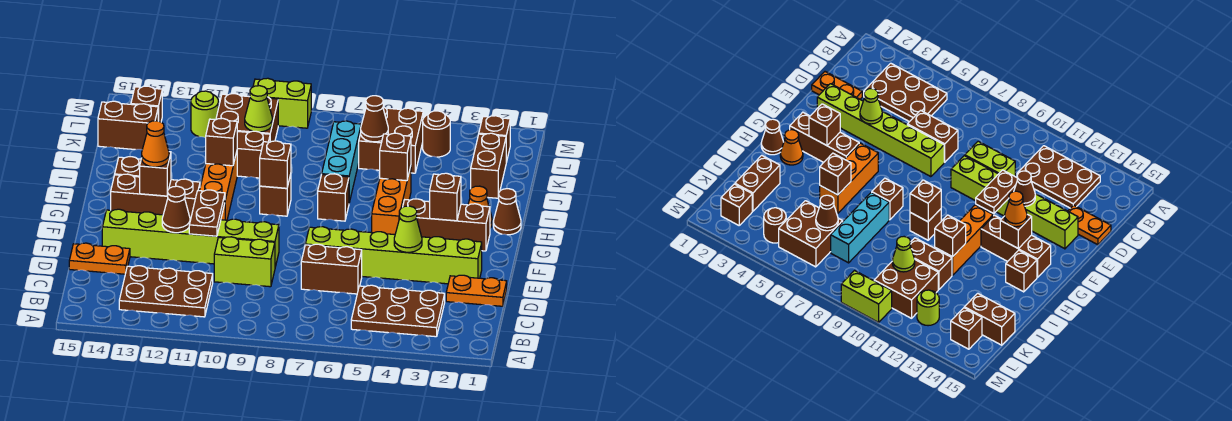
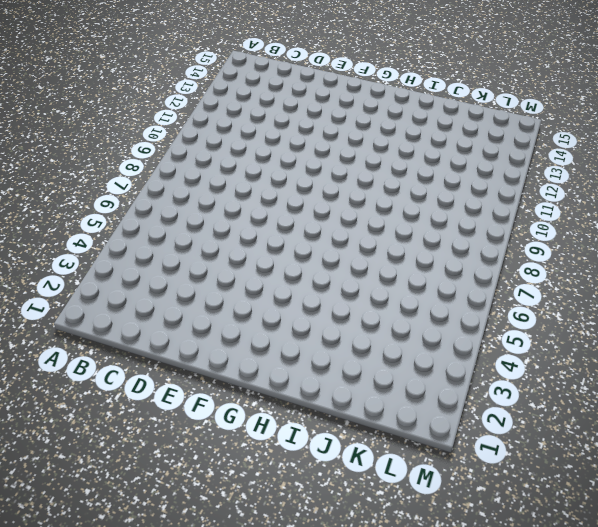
none -> brown 2x3 plate [351,285,445,337]
none -> brown 2x3 plate [119,266,213,317]
none -> orange 1x2 plate [446,275,507,306]
none -> brown 1x2 brick [301,244,362,294]

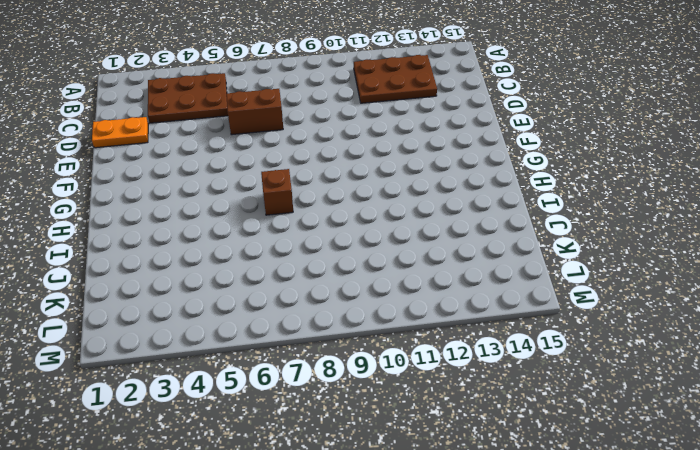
none -> lime 1x2 brick [214,237,275,287]
none -> orange 1x2 plate [69,243,130,274]
none -> lime 1x6 brick [305,227,482,284]
none -> lime 1x6 brick [102,209,279,267]

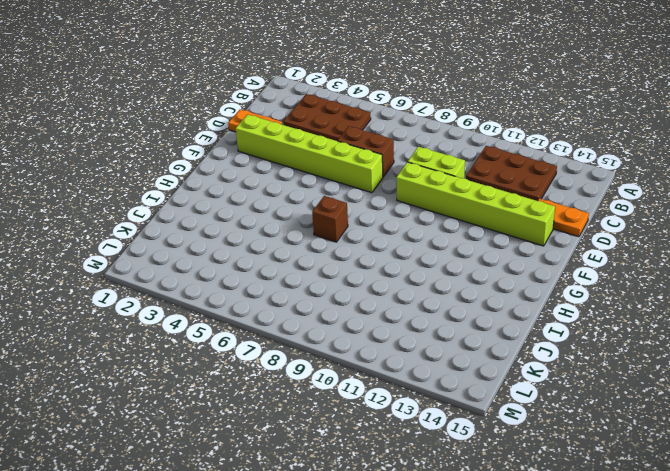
none -> brown 1x3 brick [403,199,490,251]
none -> orange 1x3 brick [372,167,411,235]
none -> orange 1x3 brick [200,152,237,220]
none -> brown 1x3 brick [111,174,200,217]

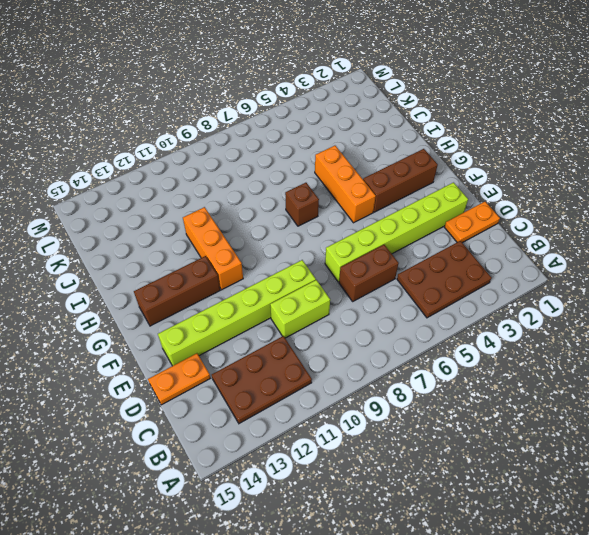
none -> brown 1x1 cone [493,189,521,235]
none -> orange 1x1 cone [468,186,492,228]
none -> brown 1x1 brick [260,174,291,216]
none -> brown 1x1 brick [114,157,141,177]

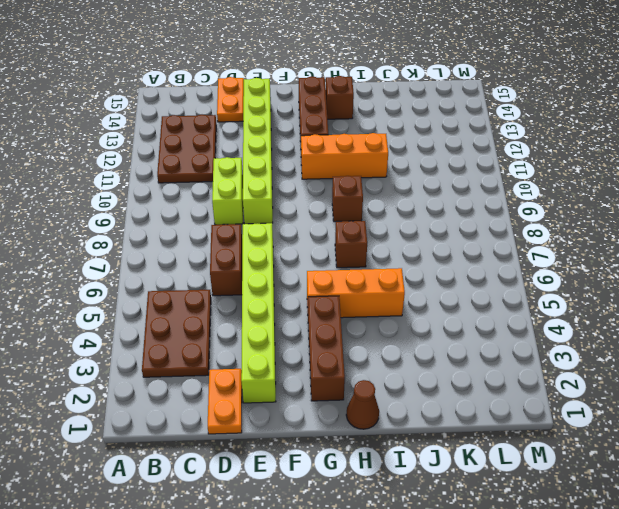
none -> orange 1x1 cone [468,186,492,228]
none -> cyan 1x3 brick [322,121,361,202]
none -> brown 1x2 brick [471,133,506,198]
none -> brown 1x2 brick [237,131,270,178]

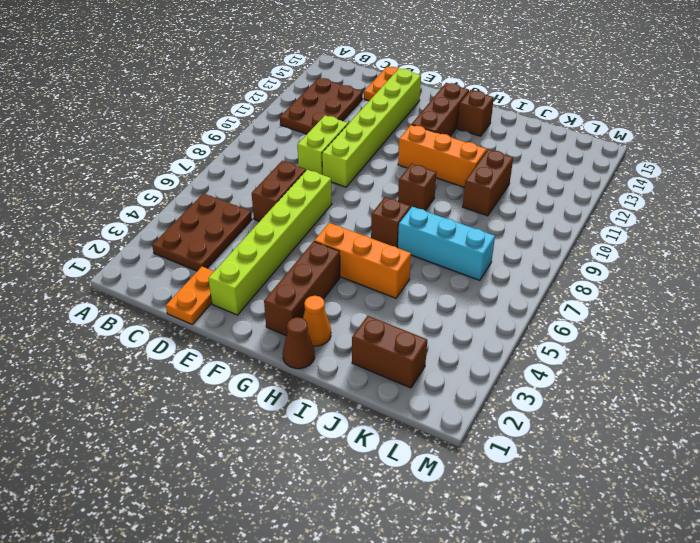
none -> brown 2x2 brick [359,107,423,173]
none -> brown 2x2 brick [216,94,278,142]
none -> brown 1x2 brick [98,101,158,150]
none -> brown 1x1 brick [479,116,510,162]

